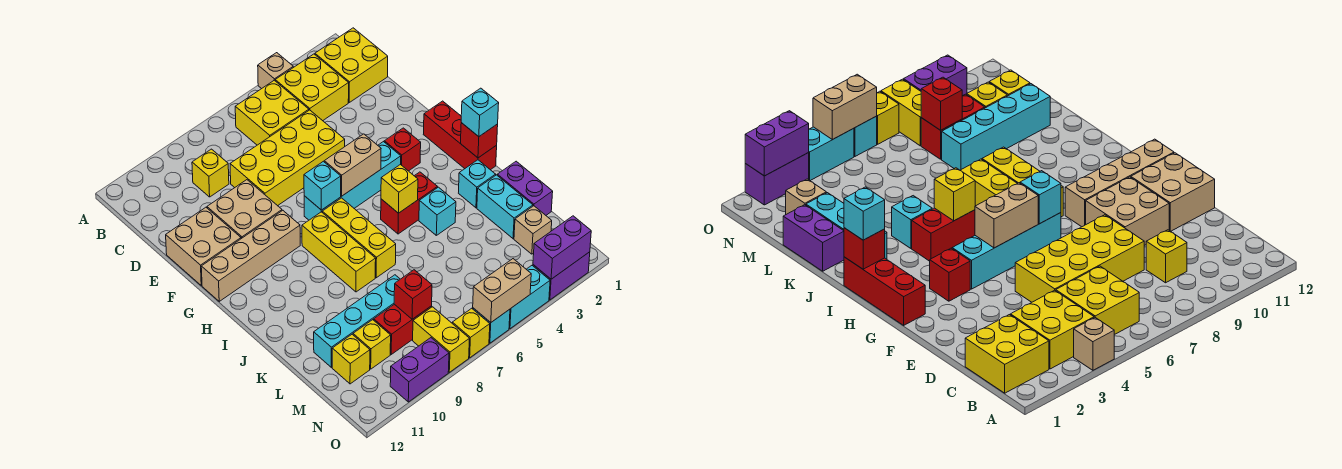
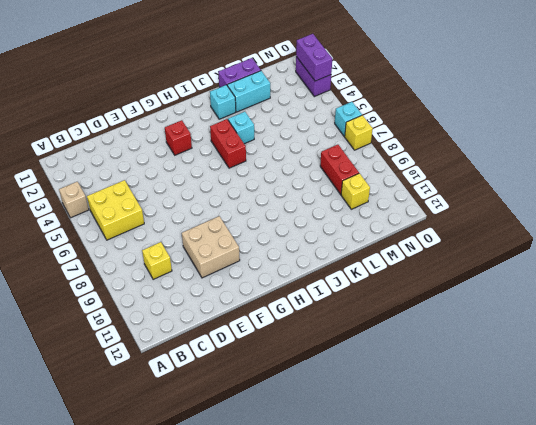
none -> yellow 2x2 brick [315,28,388,102]
none -> yellow 2x2 brick [275,54,349,121]
none -> yellow 2x4 brick [230,110,345,206]
none -> tan 2x2 brick [166,207,241,286]

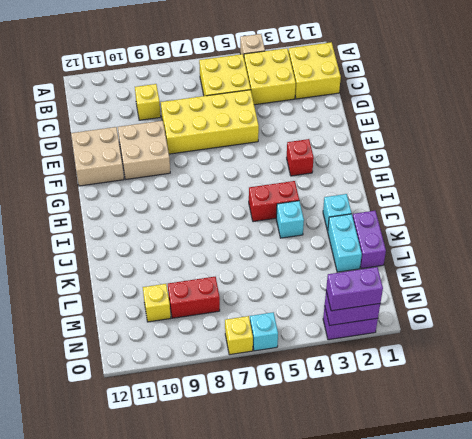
purple 1x2 brick [326,267,383,311] -> purple 1x2 brick moved to [390,338,449,402]
none -> red 1x3 brick [423,101,497,170]
none -> cyan 1x4 brick [304,142,401,220]
none -> tan 1x4 brick [201,211,300,301]
none -> yellow 1x3 brick [322,198,396,278]

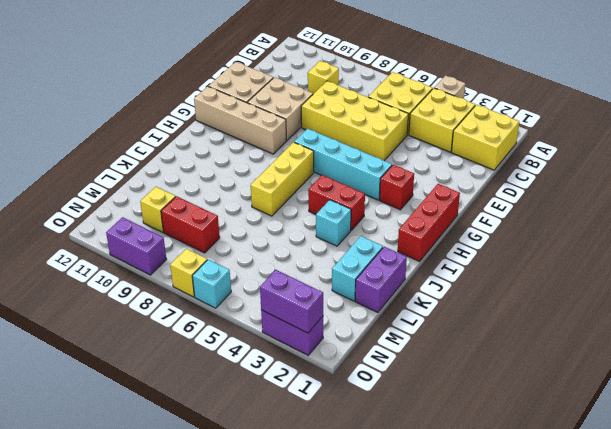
none -> yellow 1x3 brick [302,212,376,292]
none -> cyan 1x1 brick [459,160,496,208]
none -> cyan 1x4 brick [314,275,400,368]
none -> tan 1x1 brick [514,206,552,254]

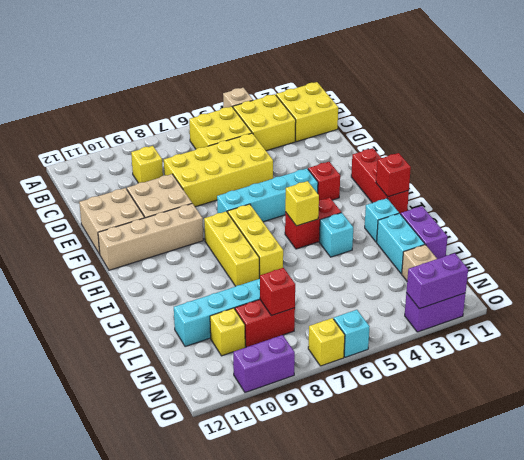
none -> yellow 1x1 brick [332,334,370,384]
none -> yellow 1x2 brick [413,307,469,372]
none -> cyan 1x2 brick [509,266,550,329]
none -> tan 1x2 brick [324,134,381,196]

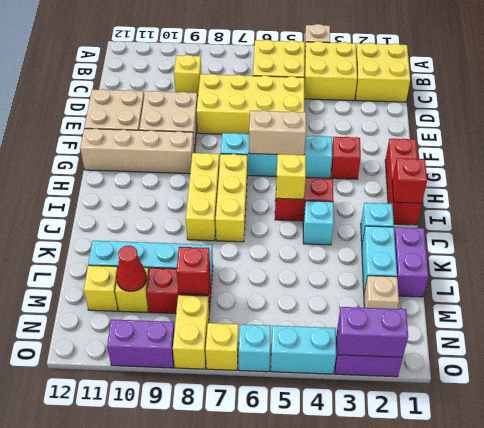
red 1x1 cone [116,246,147,291] -> none
none -> cyan 1x1 brick [304,161,341,210]
none -> tan 1x2 brick [473,259,531,322]
none -> cyan 1x1 brick [461,88,499,137]

